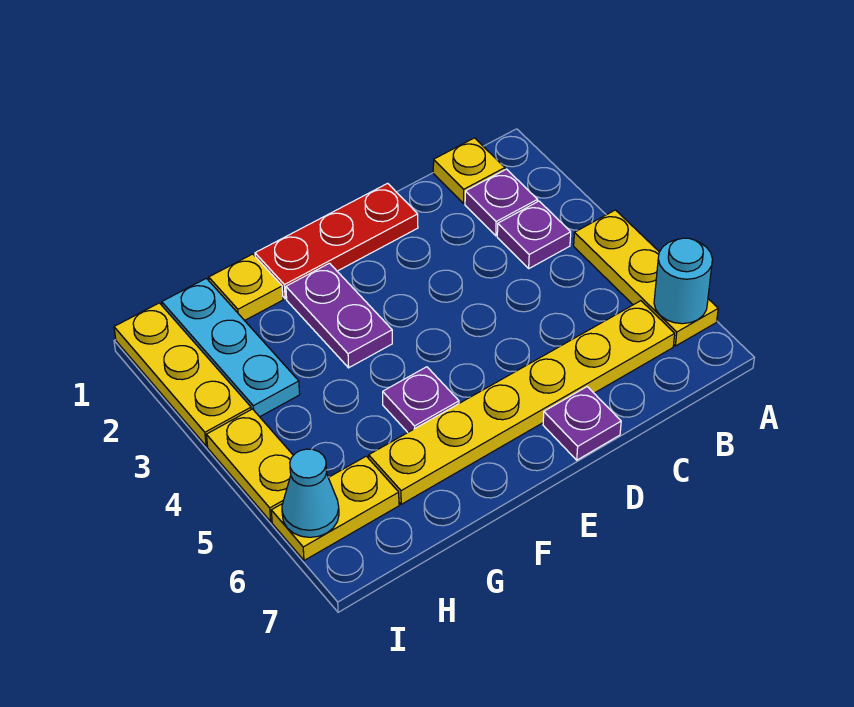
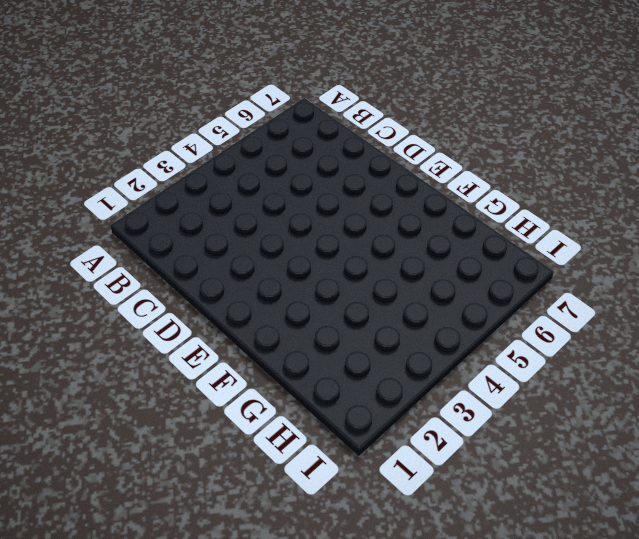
none -> yellow 1x3 plate [574,210,718,346]
none -> yellow 1x1 plate [433,138,505,203]
none -> purple 1x1 plate [465,169,537,236]

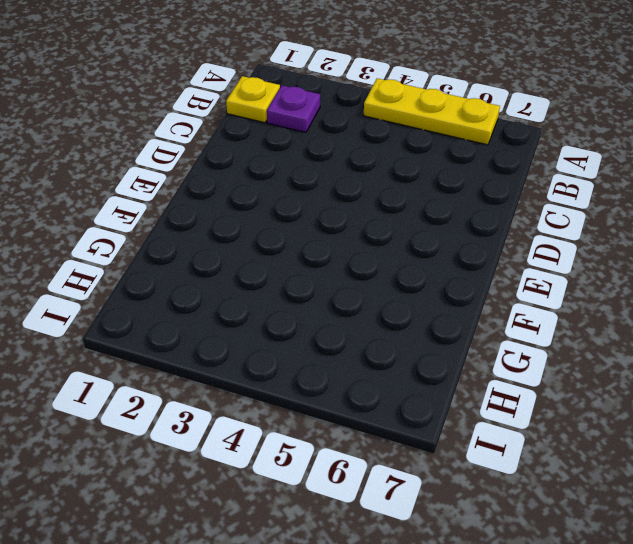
none -> purple 1x1 plate [497,201,571,268]
none -> yellow 1x6 plate [369,301,675,504]
none -> red 1x3 plate [255,183,418,299]

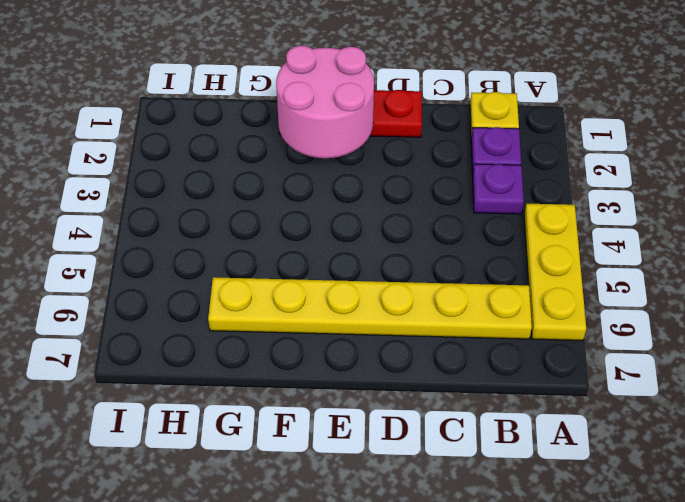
pink 2x2 round brick [276,46,374,158] -> none
none -> purple 1x1 plate [543,387,621,460]
none -> purple 1x2 plate [286,263,392,368]
none -> purple 1x1 plate [383,367,459,432]

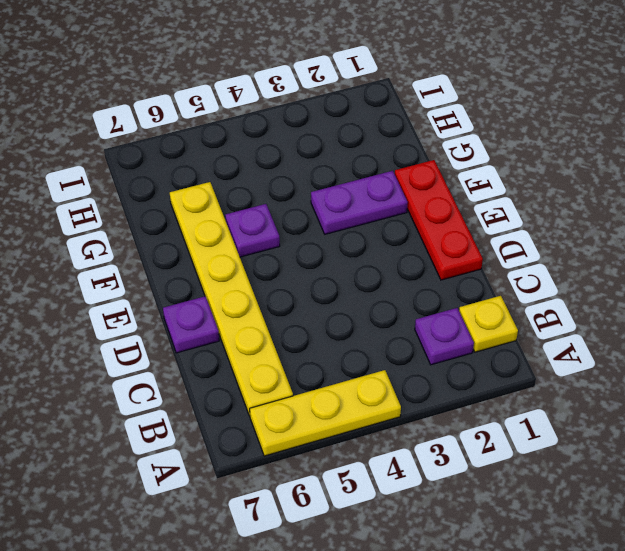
none -> purple 1x1 plate [497,201,571,268]
none -> yellow 1x1 plate [209,254,283,320]
none -> cyan 1x3 plate [162,278,300,417]

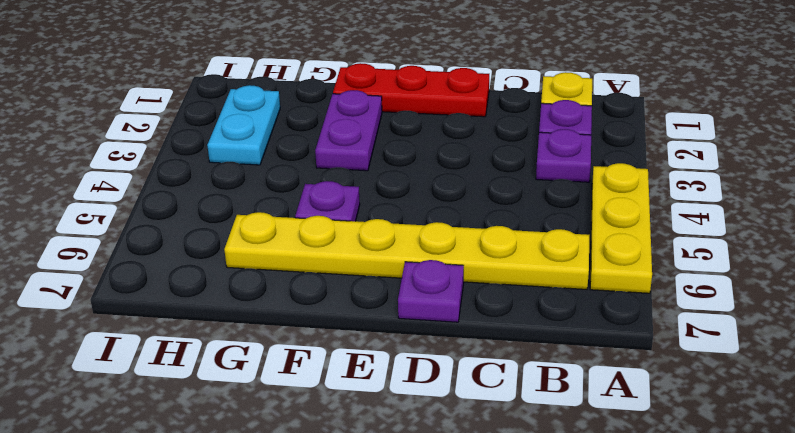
cyan 1x2 plate [207,85,280,165] -> cyan 1x3 plate [162,278,300,417]
none -> yellow 1x1 plate [209,254,283,320]
none -> yellow 1x2 plate [271,456,399,560]
none -> yellow 1x3 plate [114,303,251,446]

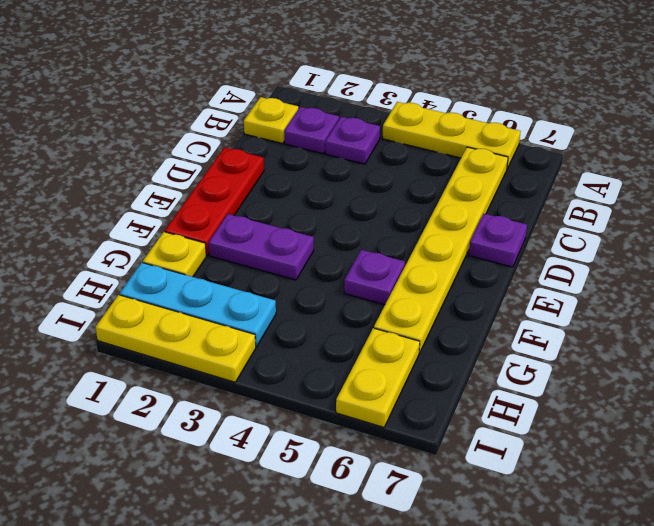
none -> yellow 1x2 plate [206,409,293,521]
none -> cyan 1x1 round brick [654,238,712,324]
none -> cyan 1x1 cone [282,449,339,537]

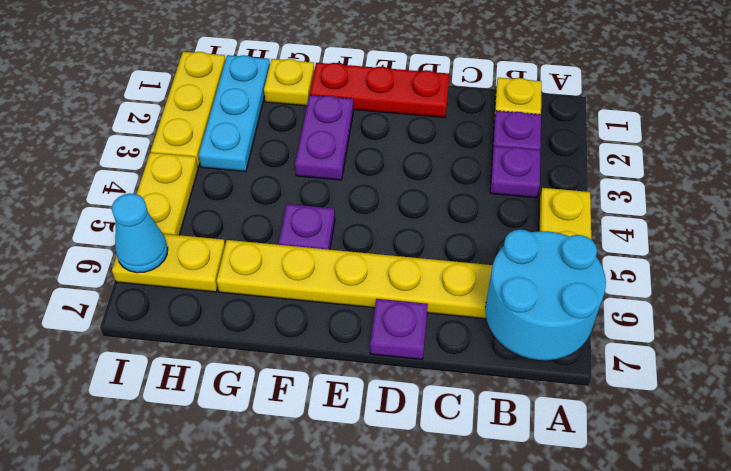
cyan 2x2 round brick [485,230,606,360] -> cyan 1x1 round brick [654,238,712,324]

